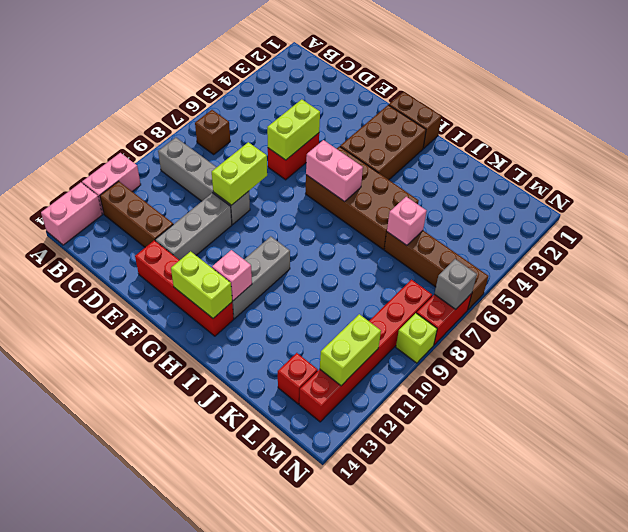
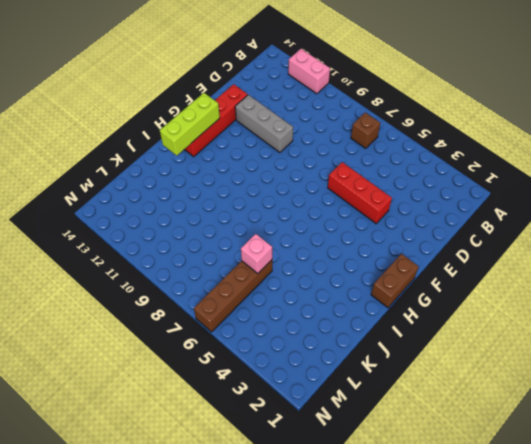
red 1x3 brick [328,162,392,224] -> red 1x2 brick [268,133,319,180]
lime 1x3 brick [160,93,220,156] -> lime 1x2 brick [171,251,232,318]
none -> pink 1x2 brick [41,183,102,245]
none -> grey 1x4 brick [158,137,250,224]
none -> brown 1x3 brick [100,181,173,247]

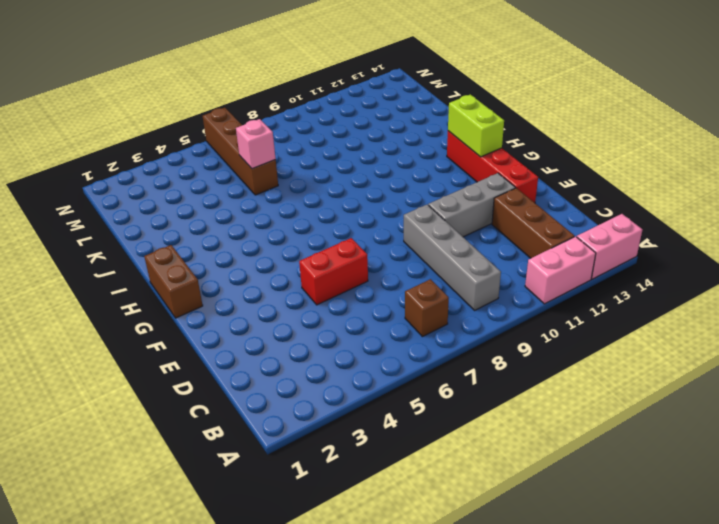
none -> brown 2x3 brick [340,105,426,180]
none -> brown 2x4 brick [306,146,419,249]
none -> grey 1x3 brick [232,236,290,319]

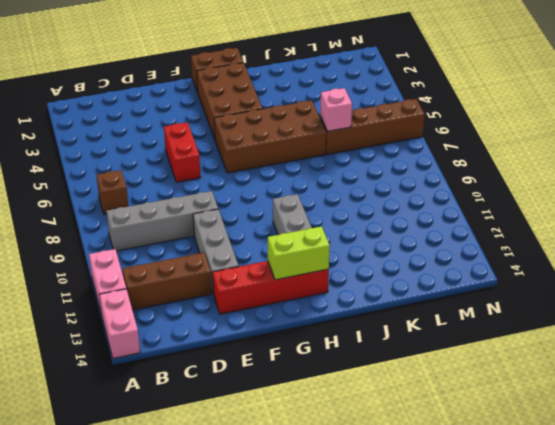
none -> red 1x1 brick [278,353,318,404]
none -> red 1x6 brick [299,280,432,422]
none -> red 1x2 brick [417,293,472,345]

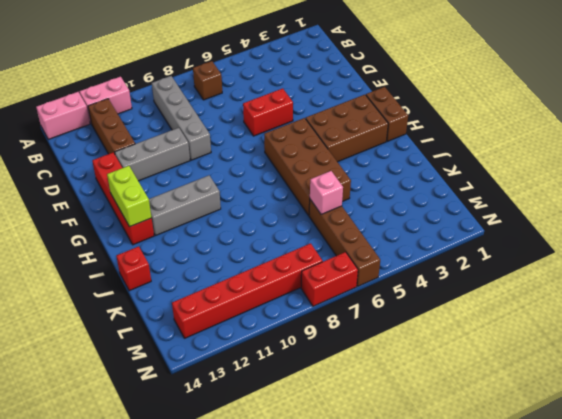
red 1x1 brick [117,246,151,291] -> red 1x1 brick moved to [278,353,318,404]
none -> lime 1x1 brick [396,313,437,363]
none -> lime 1x2 brick [267,99,320,160]
none -> lime 1x2 brick [212,142,267,205]

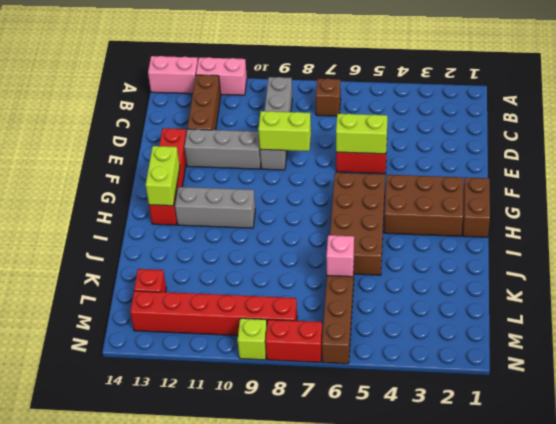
none -> pink 1x2 brick [306,140,363,202]
none -> pink 1x1 brick [212,250,252,301]
none -> lime 1x2 brick [320,314,381,386]

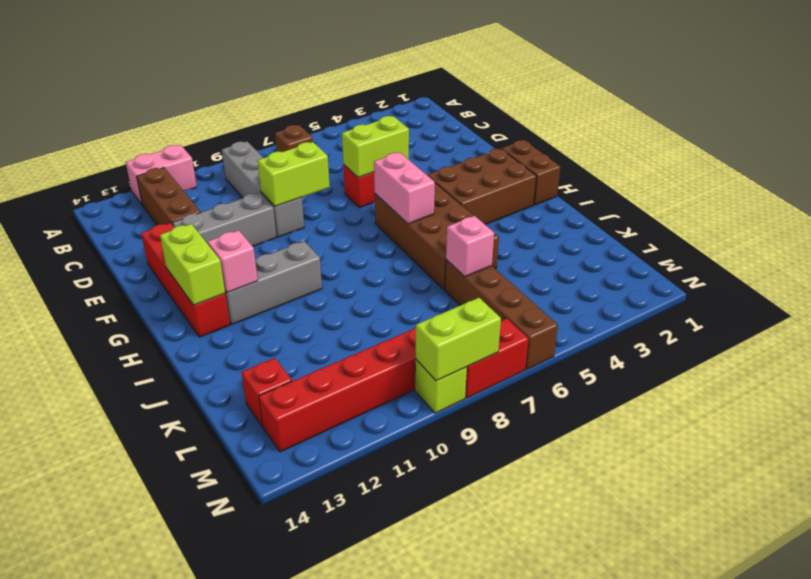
lime 1x2 brick [416,298,501,381] -> lime 1x2 brick moved to [320,314,381,386]
none -> pink 1x2 brick [41,183,102,245]
none -> grey 1x1 brick [435,259,477,309]

